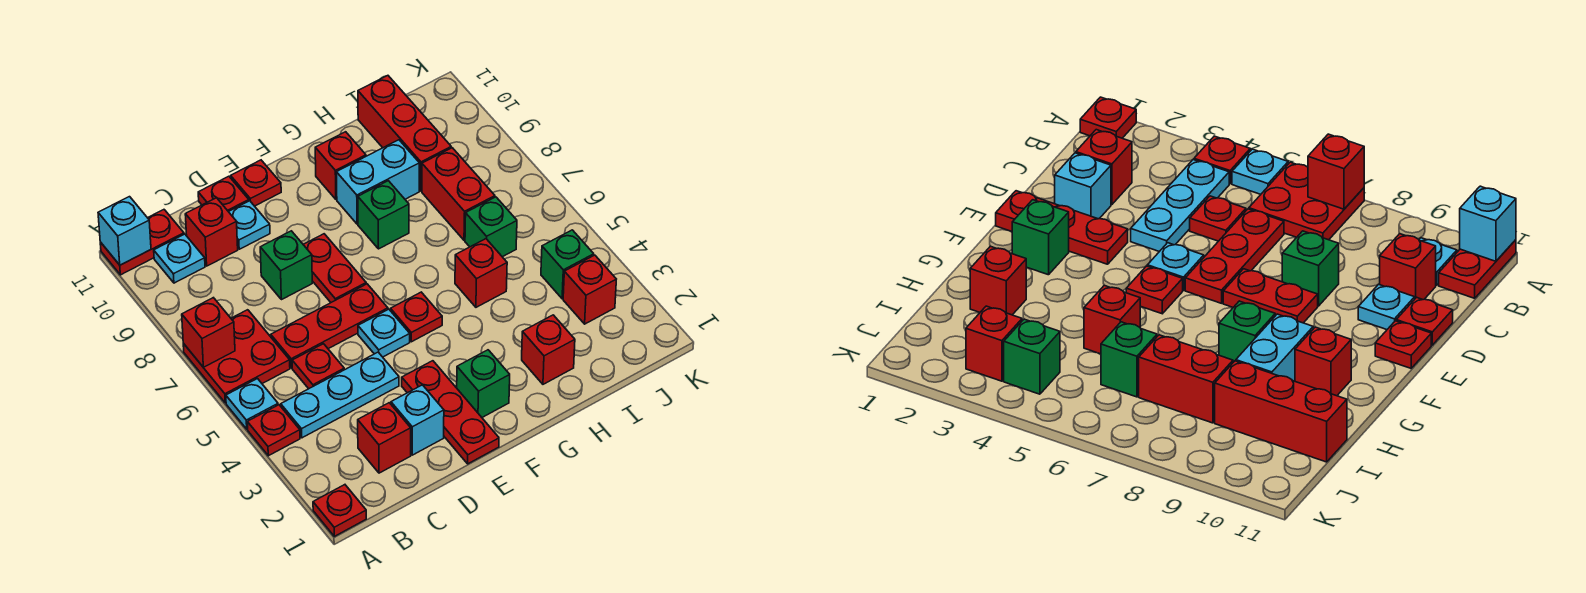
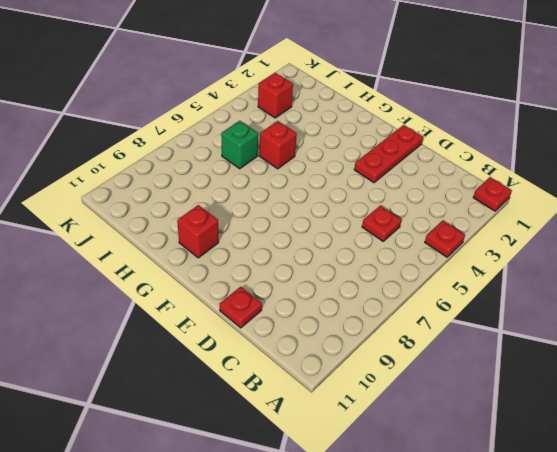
none -> cyan 1x1 plate [226,379,278,429]
none -> red 2x2 plate [183,310,290,403]
none -> red 1x2 plate [100,210,184,275]
none -> cyan 1x3 plate [281,352,399,438]

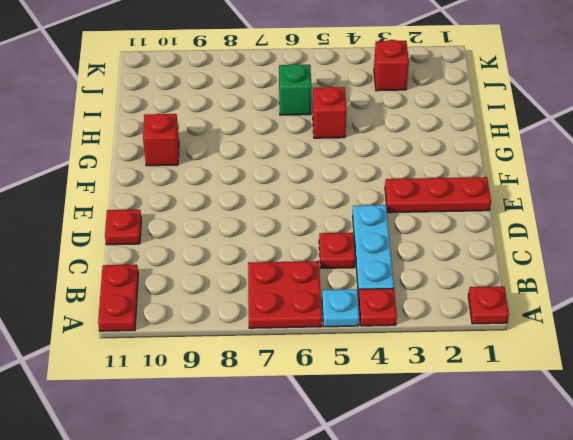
none -> cyan 1x1 plate [154,234,205,283]
none -> red 1x1 brick [358,403,411,473]
none -> red 1x3 plate [271,284,388,368]
none -> red 1x1 brick [185,198,238,266]

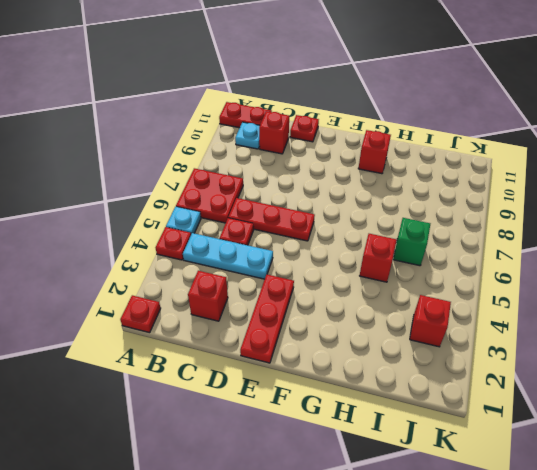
none -> cyan 1x1 brick [391,385,444,455]
none -> green 1x1 brick [260,231,312,300]
none -> cyan 1x1 plate [229,201,270,249]
none -> cyan 1x1 plate [358,309,410,357]

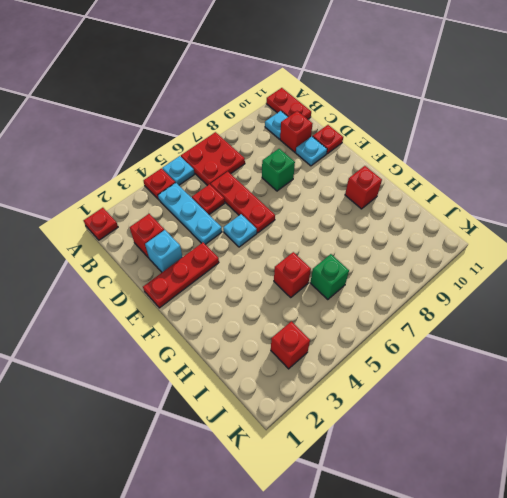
none -> red 1x2 plate [303,234,366,302]
none -> red 1x1 plate [231,160,281,206]
none -> green 1x1 brick [457,350,510,417]
none -> red 1x1 plate [391,292,442,342]

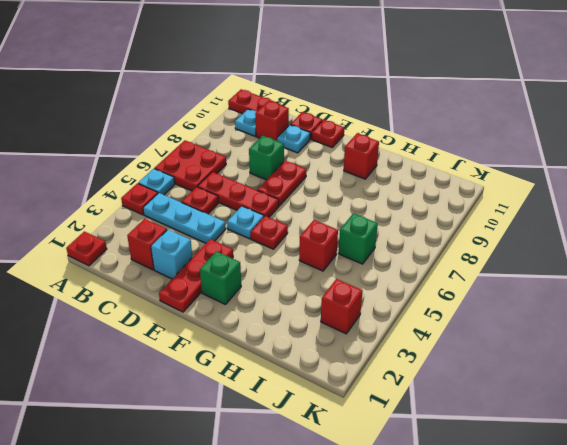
none -> green 1x1 brick [358,181,409,249]
none -> cyan 1x2 brick [336,140,419,224]
none -> red 1x1 brick [522,315,575,384]
none -> red 1x2 brick [422,148,495,240]

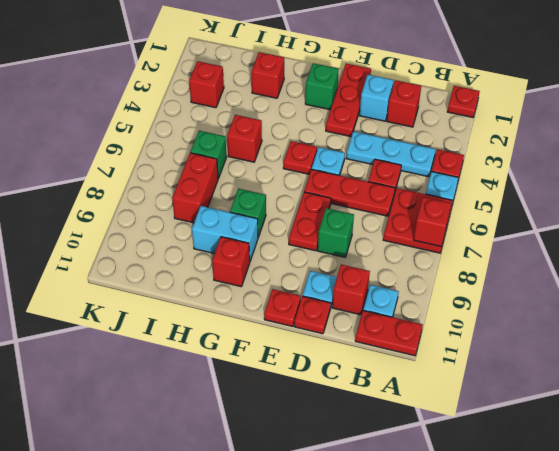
none -> red 1x3 brick [358,76,451,191]
none -> green 1x1 brick [541,230,594,299]
none -> cyan 1x1 brick [98,197,151,265]

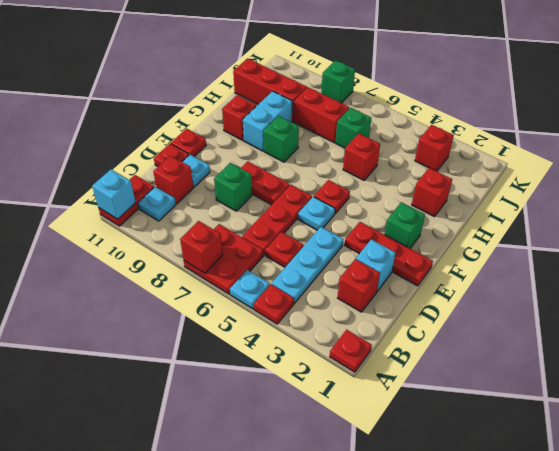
green 1x1 brick [321,60,355,103] -> green 1x1 brick moved to [541,230,594,299]

